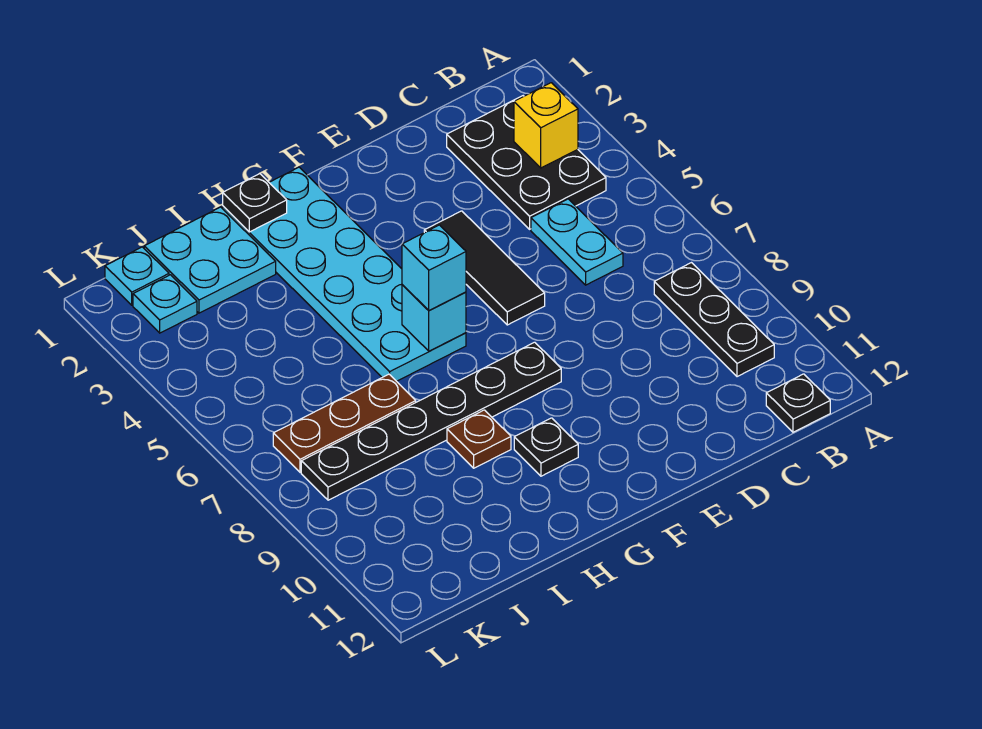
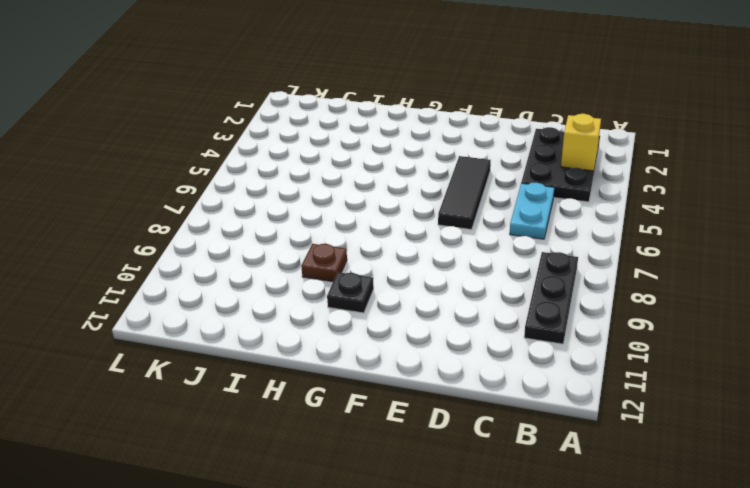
none -> black 1x1 plate [766,374,830,432]
none -> black 1x6 plate [301,342,561,500]
none -> cyan 2x6 plate [223,167,466,381]

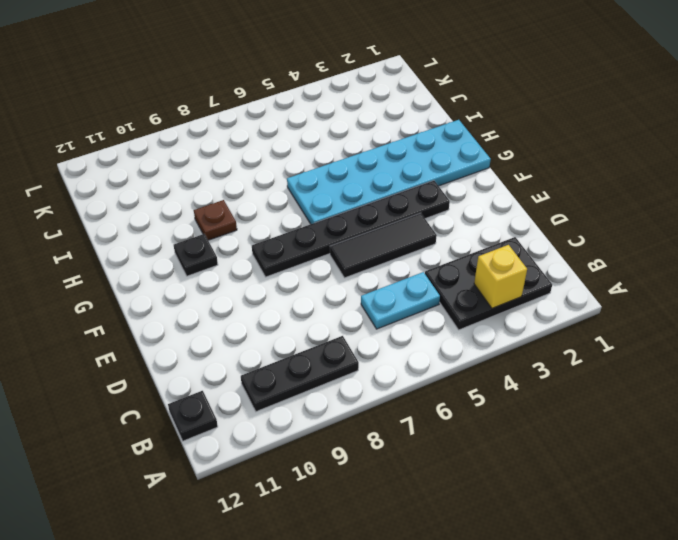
black 1x6 plate [252,180,450,277] -> black 1x6 plate turned to [301,342,561,500]
none -> cyan 2x2 plate [144,207,276,313]
none -> brown 1x3 plate [273,374,416,472]
none -> cyan 1x1 plate [105,247,169,305]

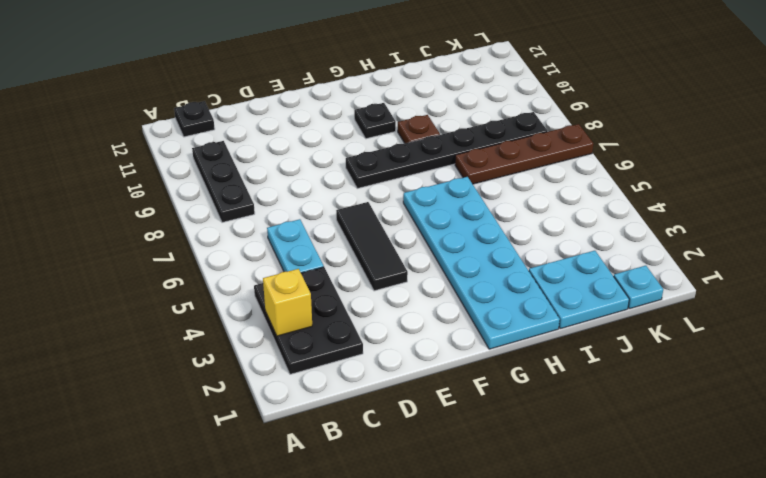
brown 1x4 plate [455,124,594,184] -> brown 1x3 plate [273,374,416,472]
none -> cyan 1x1 plate [133,275,197,333]
none -> cyan 1x1 brick [402,285,466,351]
none -> black 1x1 plate [223,174,287,232]

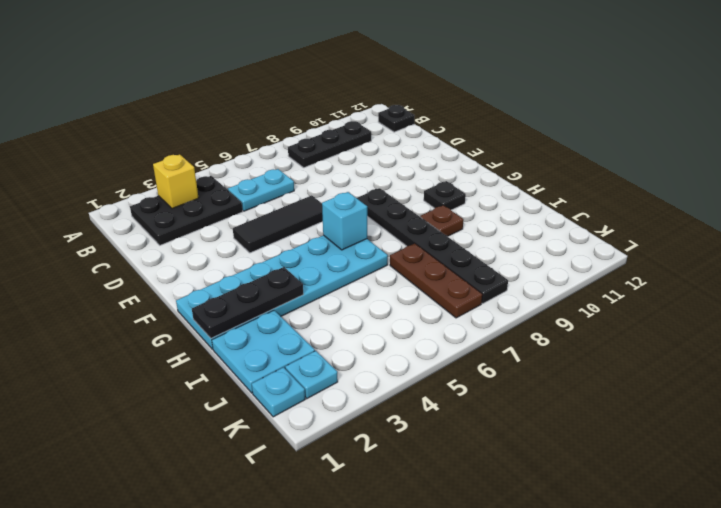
black 1x3 plate [192,267,303,338] -> black 1x1 plate [223,174,287,232]
none -> cyan 1x1 brick [402,225,466,311]

